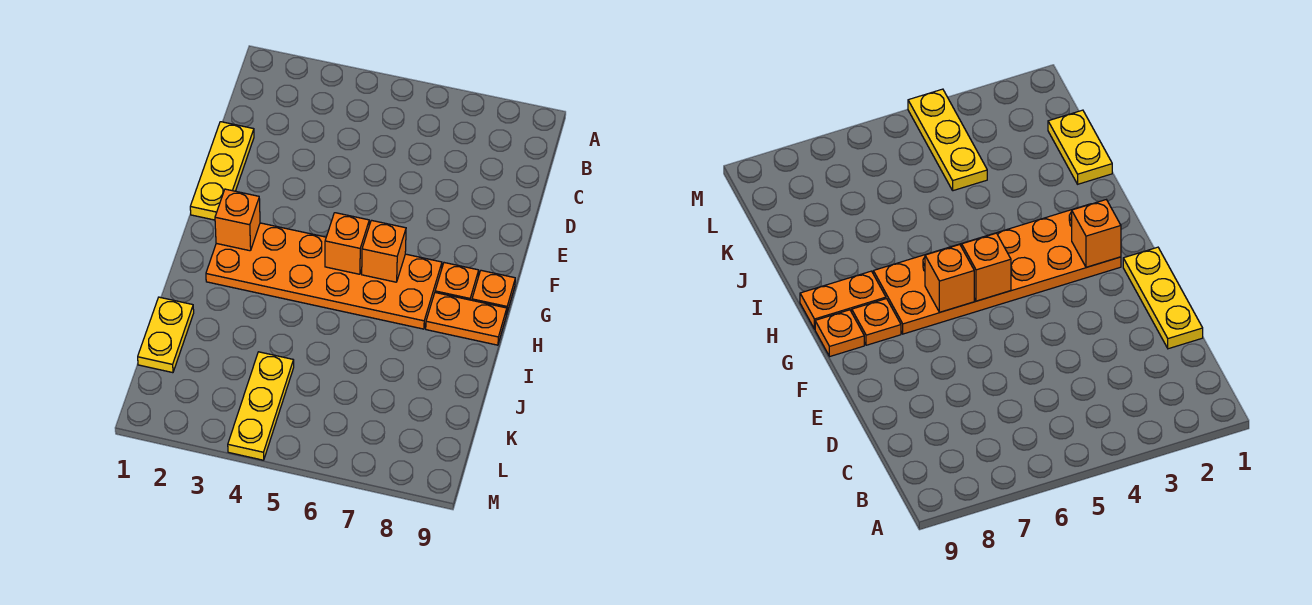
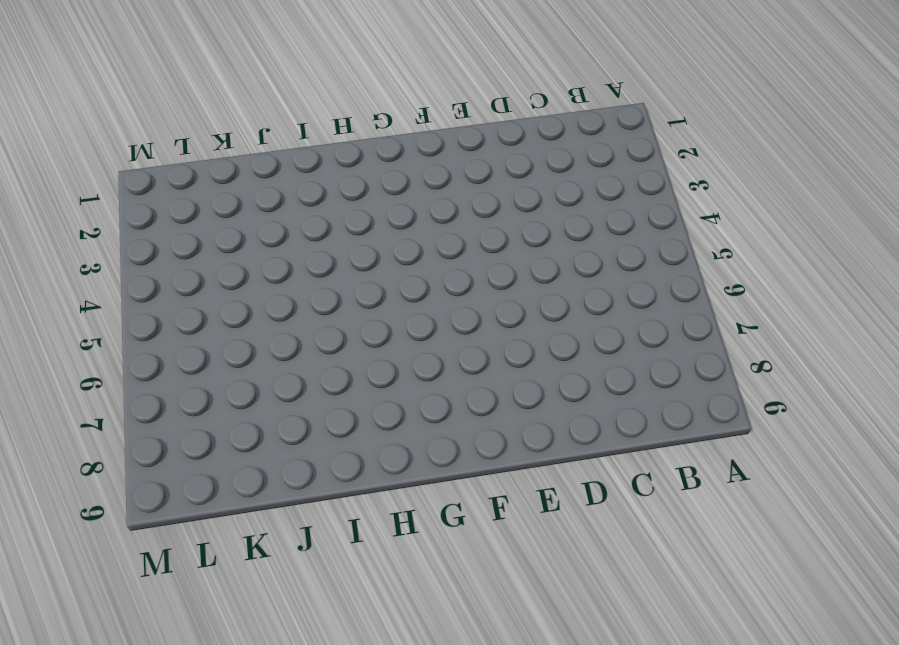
none -> yellow 1x3 plate [190,122,254,220]
none -> orange 2x6 plate [206,223,442,329]

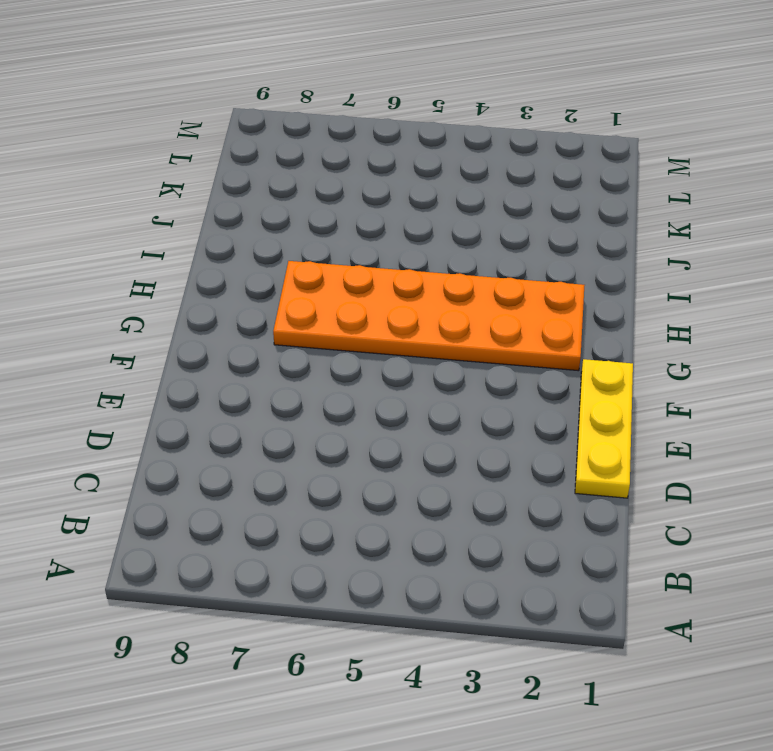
none -> orange 1x1 plate [435,263,479,300]
none -> orange 1x1 plate [472,270,515,314]

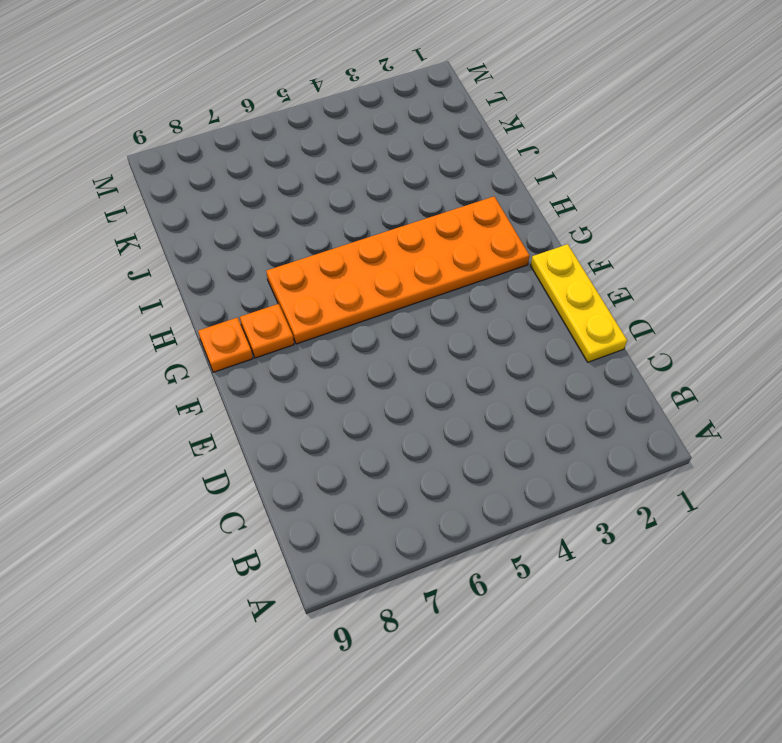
none -> orange 1x2 plate [426,293,507,345]
none -> yellow 1x2 plate [138,297,194,373]

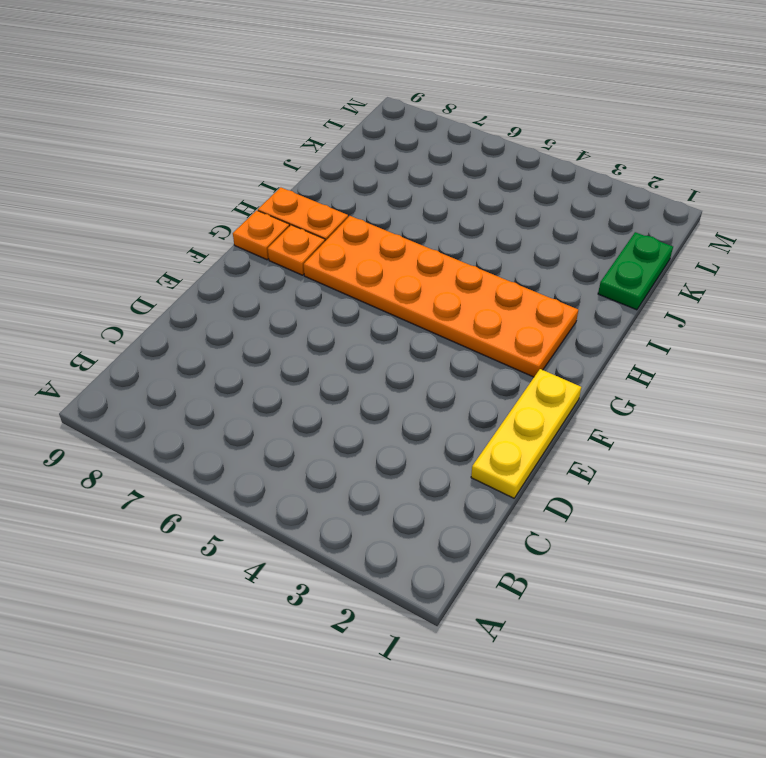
green 1x2 plate [598,232,673,310] -> yellow 1x2 plate [138,297,194,373]
none -> yellow 1x3 plate [228,352,294,460]
none -> orange 1x1 brick [215,189,260,251]

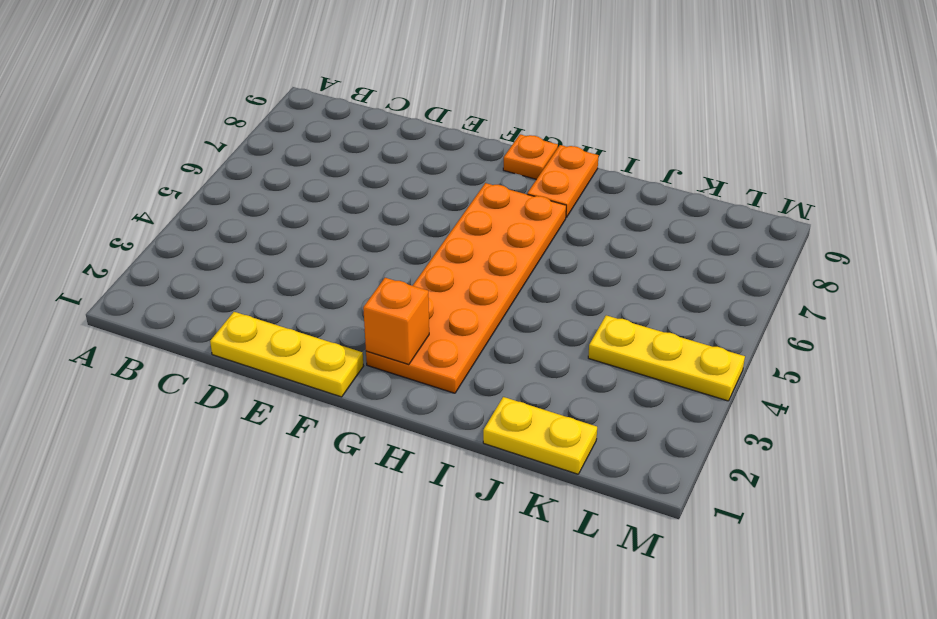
none -> orange 1x1 plate [435,263,479,300]
none -> orange 1x1 brick [325,213,369,274]

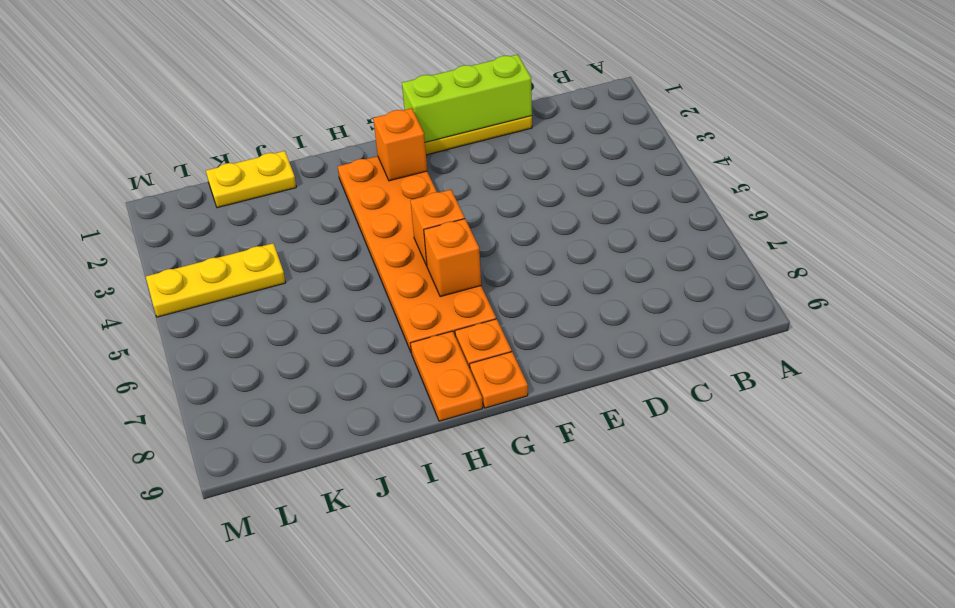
lime 1x3 brick [402,55,532,142] -> none

